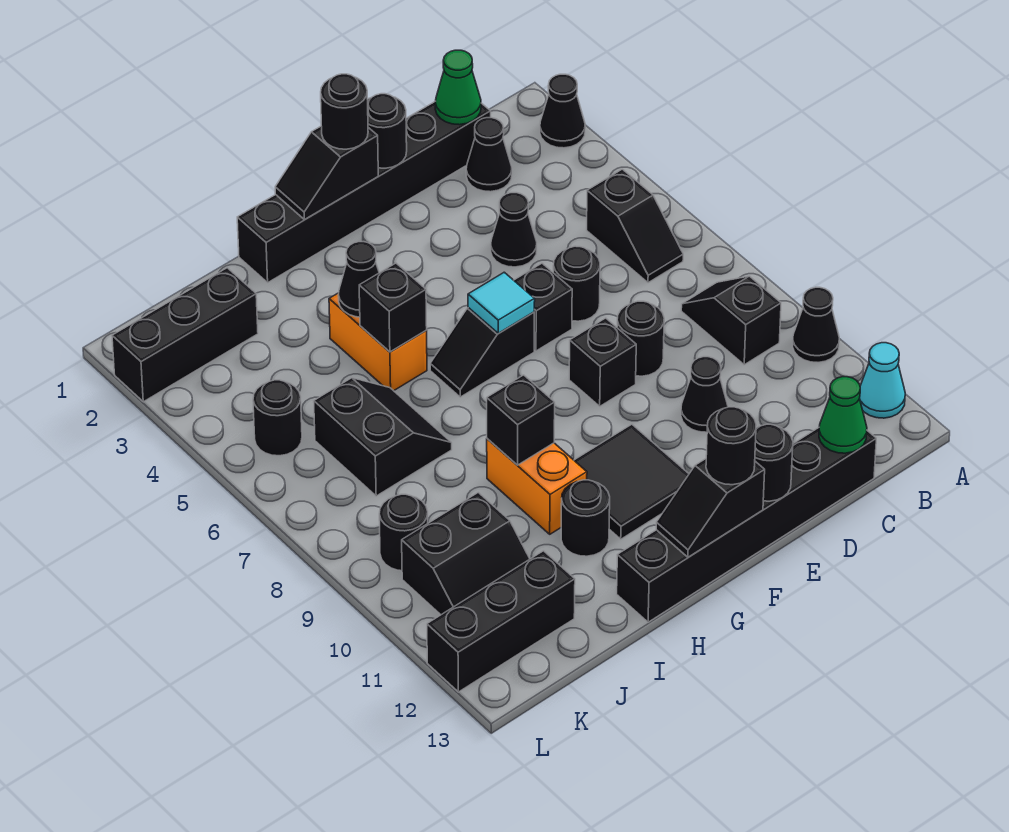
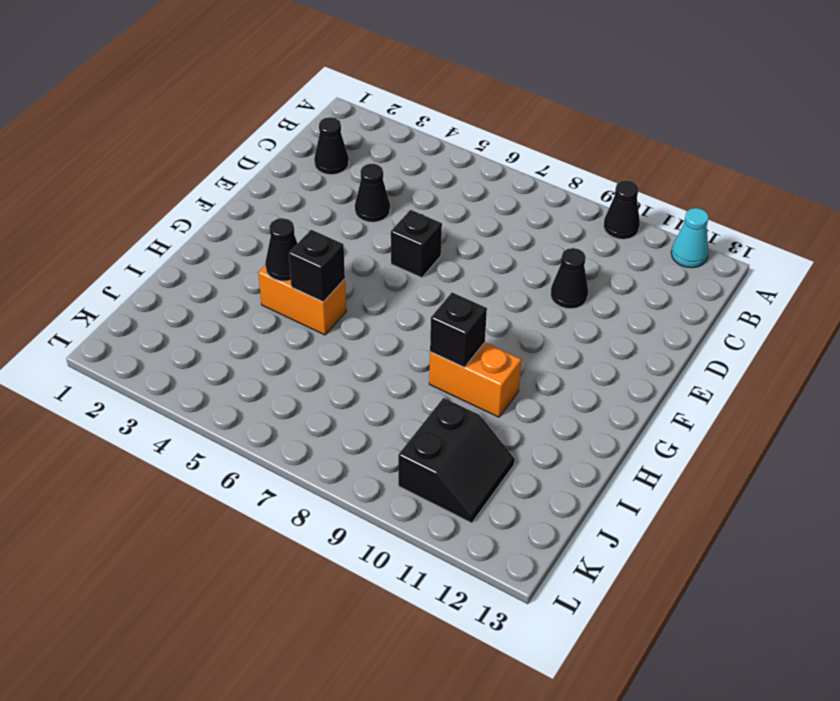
none -> black 1x1 cone [540,74,585,148]
none -> black 1x2 slope [587,169,683,283]
none -> black 1x2 slope [681,276,781,365]
none -> black 1x6 brick [237,102,491,282]

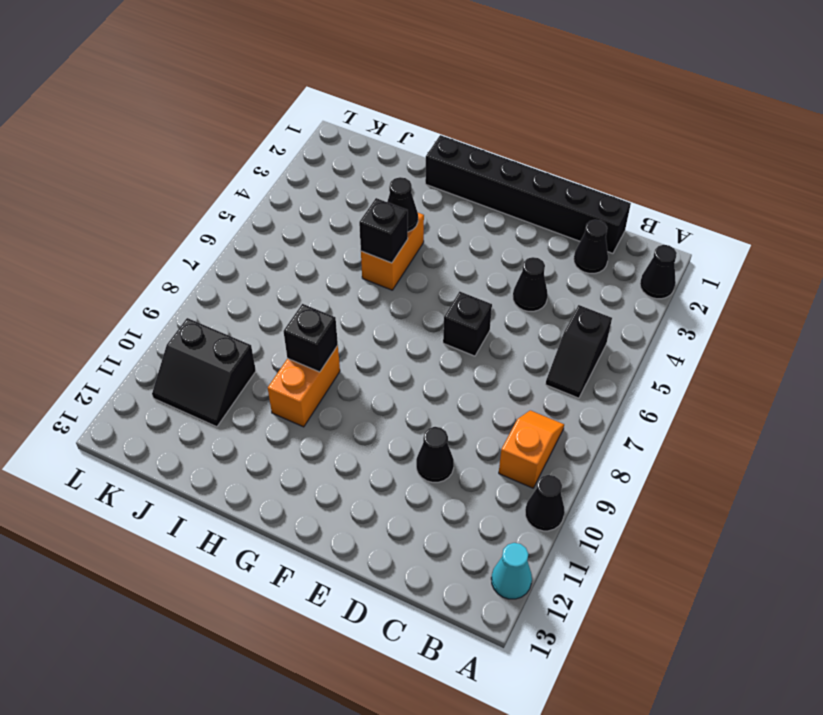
orange 1x2 slope [499,410,564,488] -> black 1x2 slope [681,276,781,365]
none -> black 1x6 brick [617,428,876,622]
none -> black 1x1 round brick [553,246,600,321]
none -> black 1x1 round brick [617,301,664,376]
none -> black 1x1 brick [569,318,636,406]

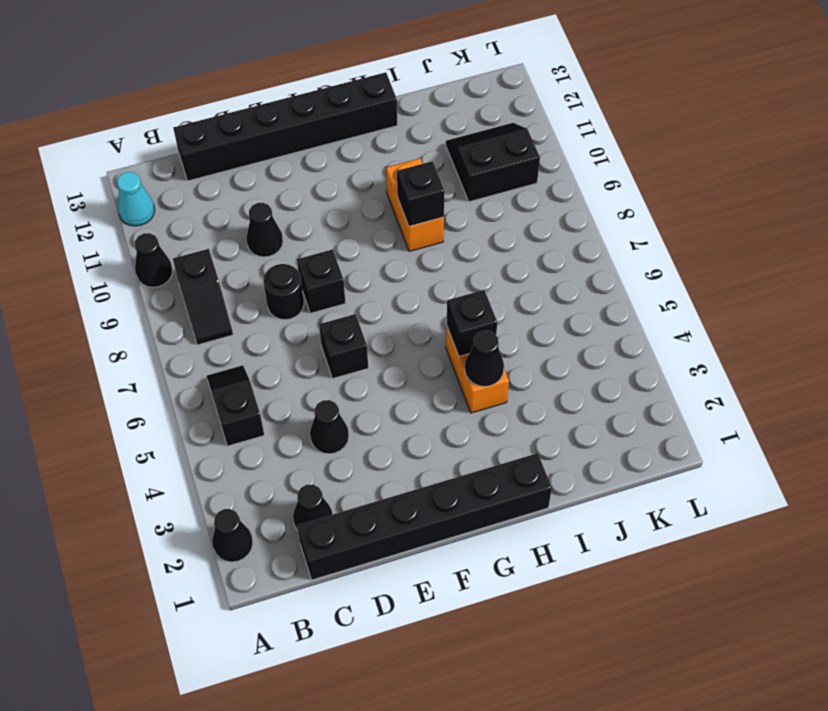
none -> black 1x1 round brick [553,246,600,321]
none -> black 1x2 slope [430,308,534,397]
none -> black 2x2 tile [574,424,689,539]
none -> black 1x1 round brick [561,480,610,556]

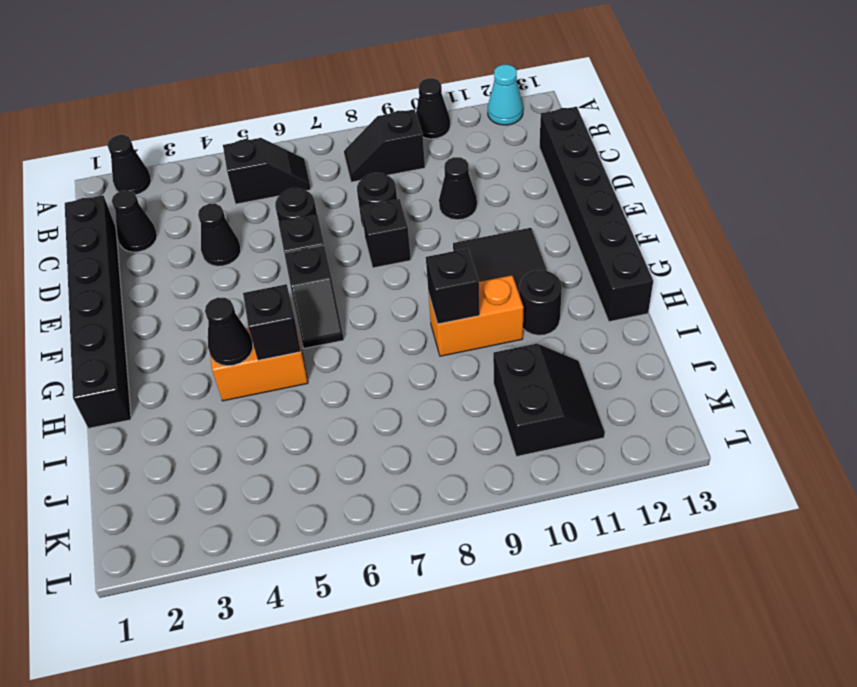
none -> black 2x2 slope [314,378,452,496]
none -> black 1x3 brick [112,268,258,402]
none -> black 1x3 brick [427,551,575,692]
none -> black 1x1 round brick [253,380,302,456]

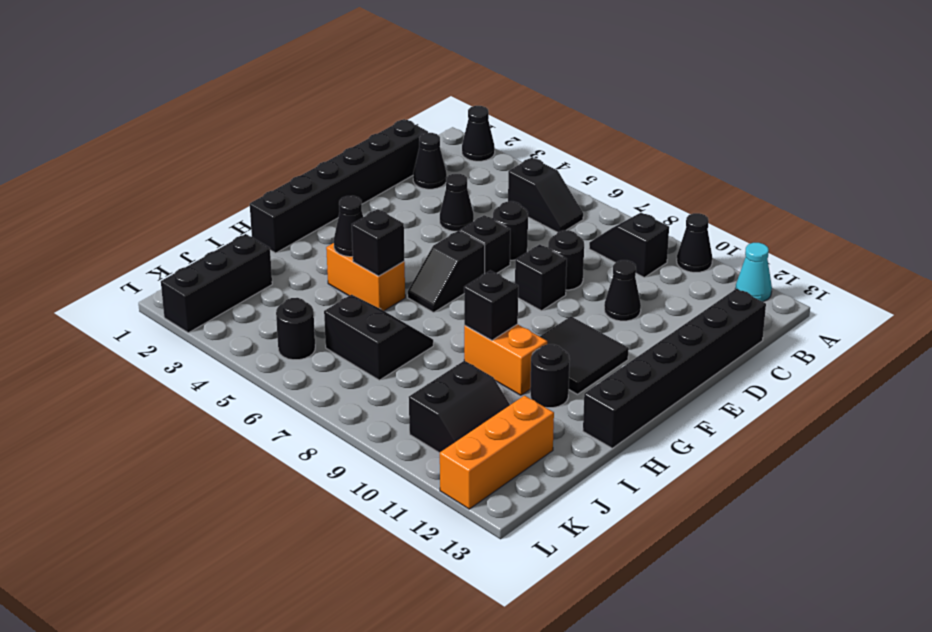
orange 1x3 brick [440,396,554,509] -> black 1x3 brick [427,551,575,692]
none -> black 1x1 round brick [379,494,428,571]
none -> green 1x1 cone [435,50,481,125]
none -> green 1x1 cone [819,377,867,453]
none -> black 1x1 round brick [368,94,407,168]

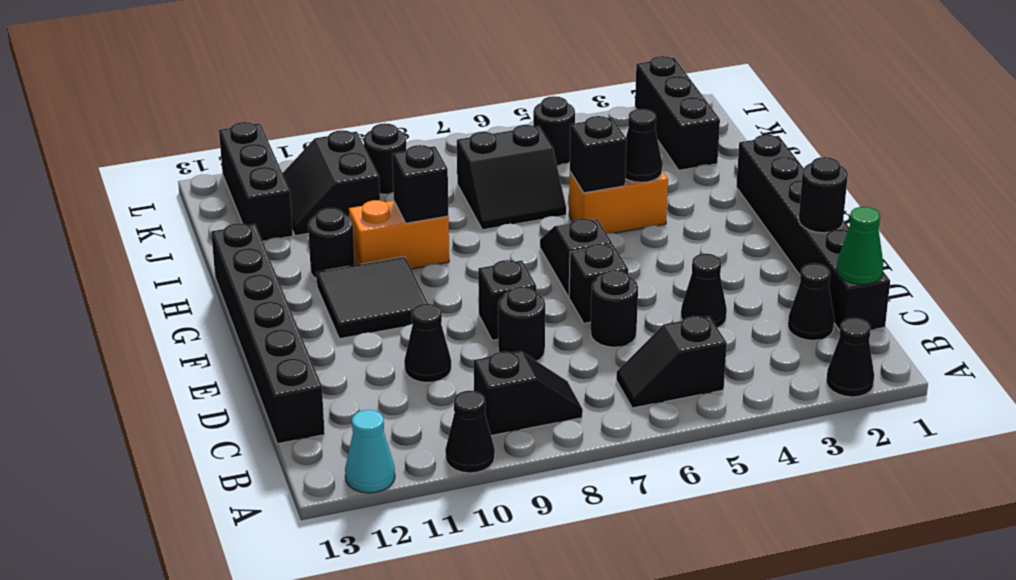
none -> green 1x1 cone [819,377,867,453]
none -> black 1x1 round brick [755,424,793,501]
none -> black 1x2 slope [275,126,378,219]
none -> cyan 1x1 tile [468,272,535,333]

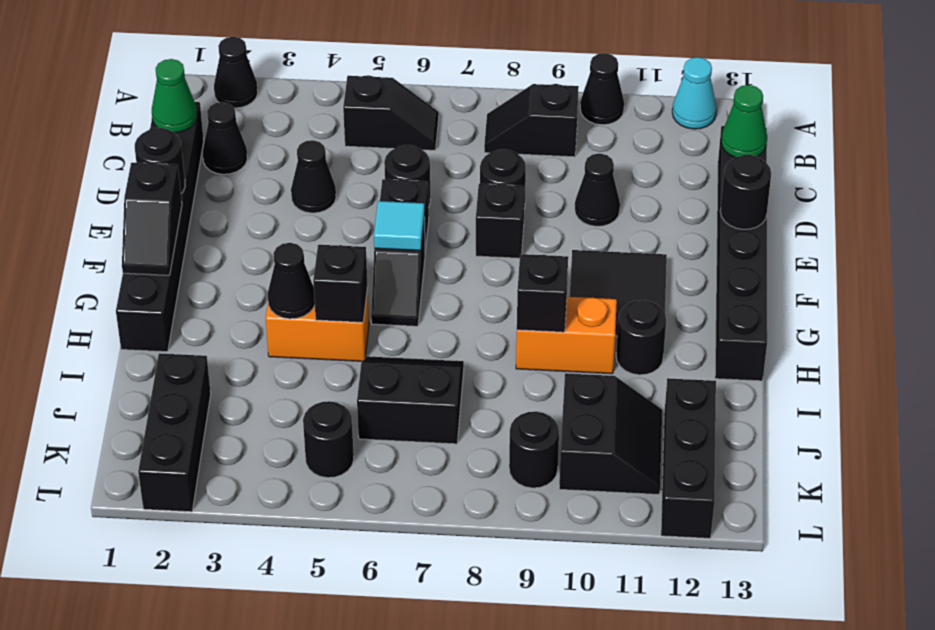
none -> black 1x2 slope [656,459,765,557]
none -> black 1x1 round brick [321,74,368,149]
none -> black 1x1 round brick [706,407,756,485]

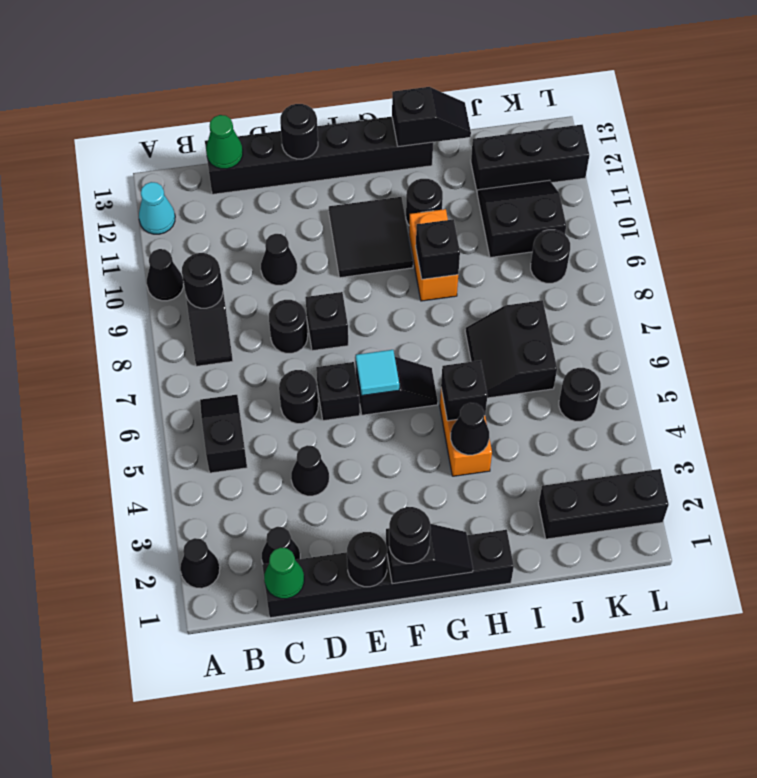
black 1x1 round brick [182,253,223,308] -> black 1x1 round brick moved to [706,407,756,485]
black 1x2 slope [392,87,471,147] -> black 1x2 slope moved to [656,459,765,557]

